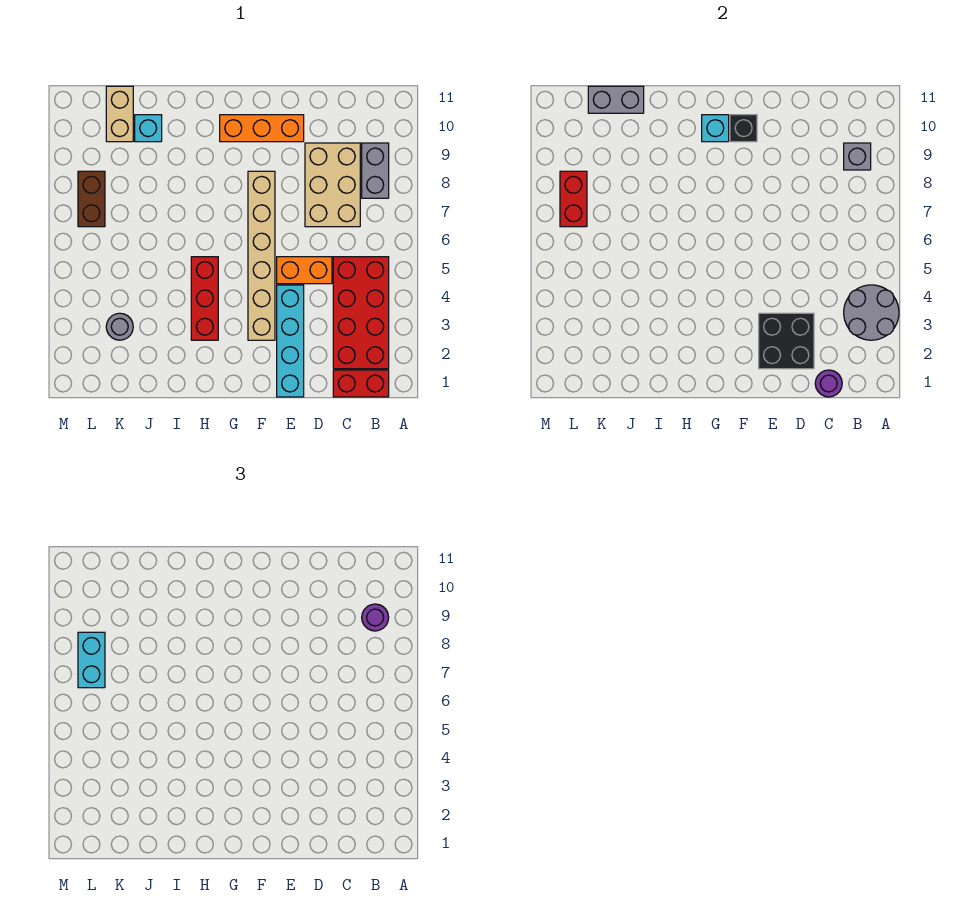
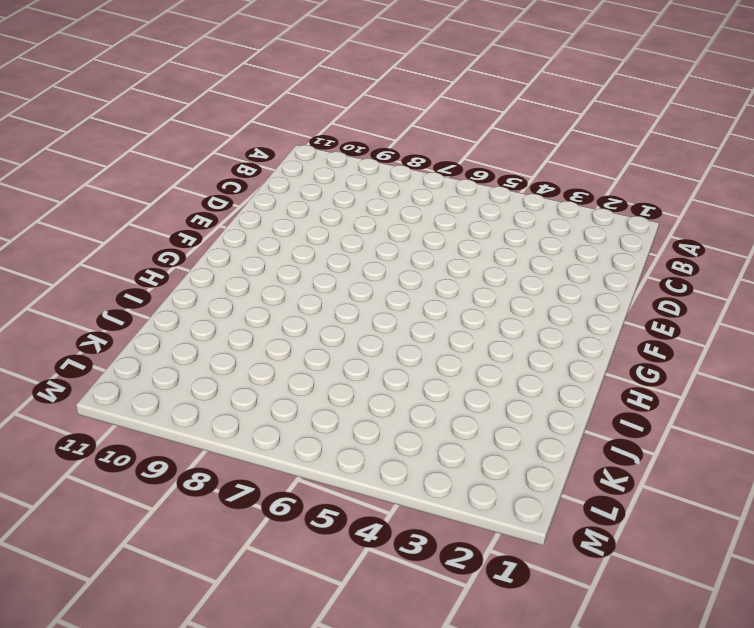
none -> red 1x2 brick [333,370,389,397]
none -> red 2x4 brick [333,257,389,369]
none -> grey 1x2 brick [362,143,389,198]

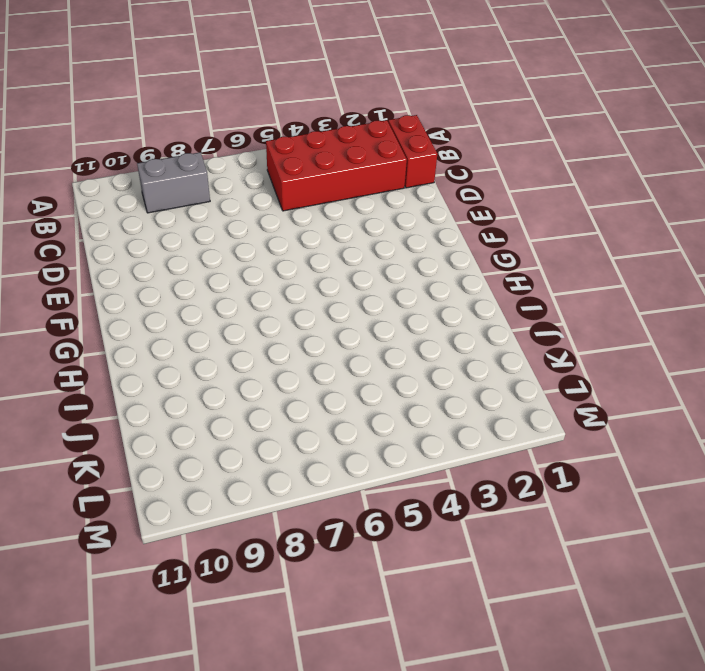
none -> tan 2x3 brick [305,143,360,227]
none -> orange 1x2 brick [277,257,332,284]
none -> cyan 1x4 brick [277,285,304,397]

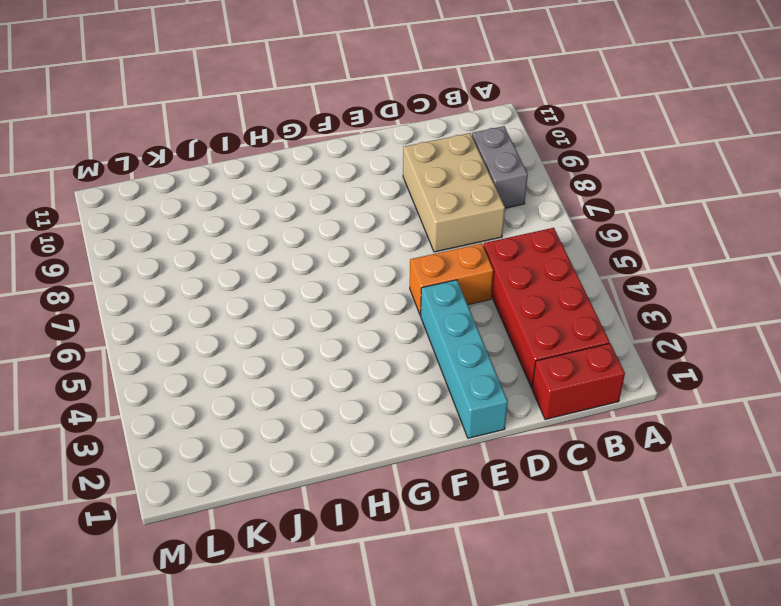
none -> orange 1x3 brick [220,115,304,142]
none -> tan 1x6 brick [248,171,275,340]
none -> red 1x3 brick [191,257,218,340]

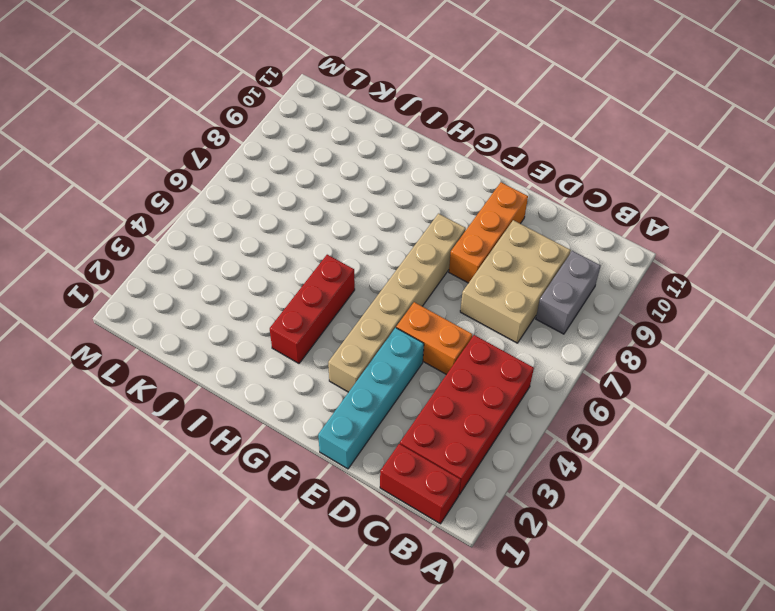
orange 1x3 brick [449,182,528,283] -> orange 1x3 brick turned to [220,115,304,142]
none -> cyan 1x1 brick [135,115,162,142]
none -> grey 1x1 round brick [106,313,133,340]
none -> tan 1x2 brick [106,86,133,142]

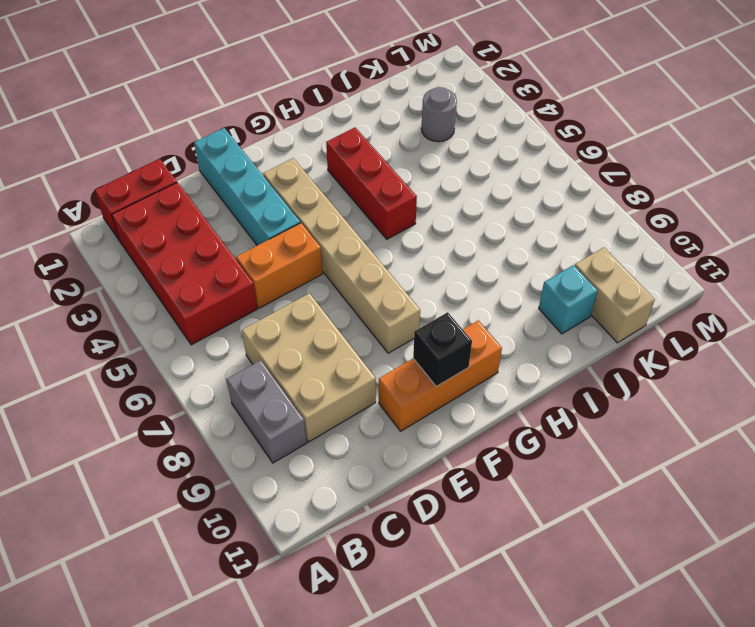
none -> brown 1x2 brick [78,171,105,227]
none -> grey 2x2 round brick [844,285,899,340]
none -> grey 1x1 brick [844,143,871,170]

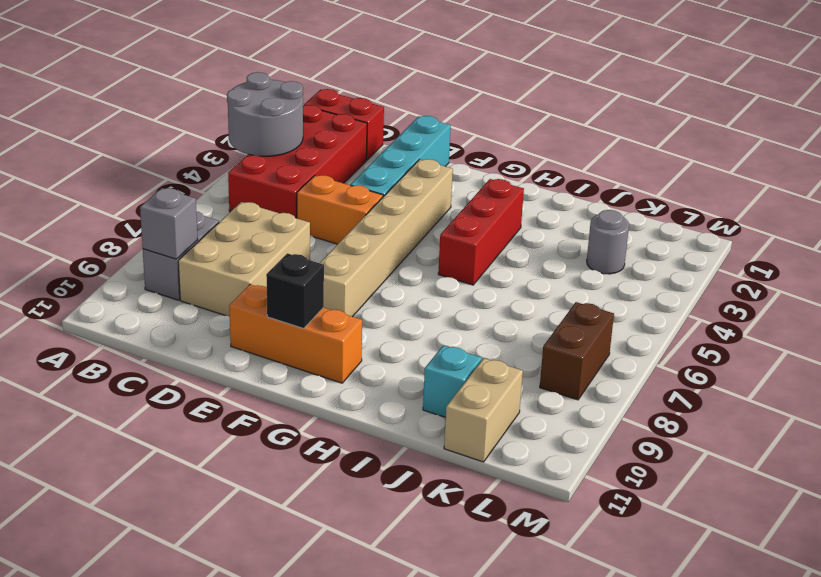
none -> purple 1x1 round brick [815,370,842,397]
none -> black 2x2 brick [759,313,814,369]
none -> cyan 1x1 brick [702,115,729,142]

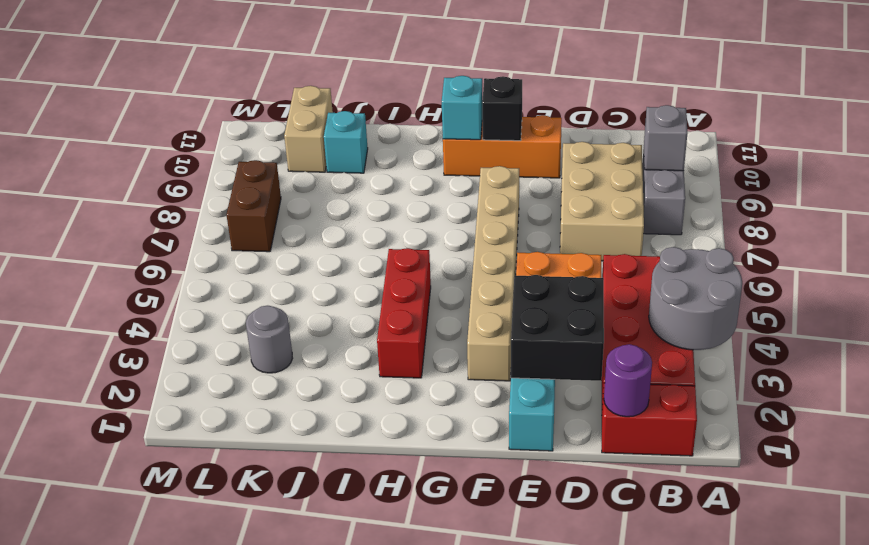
none -> grey 1x2 brick [588,86,644,113]
none -> red 1x2 brick [560,171,587,227]
none -> purple 1x1 round brick [362,604,389,631]

